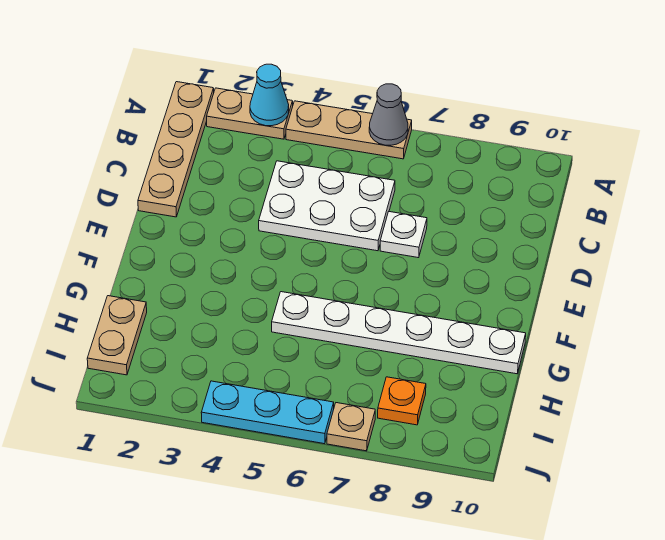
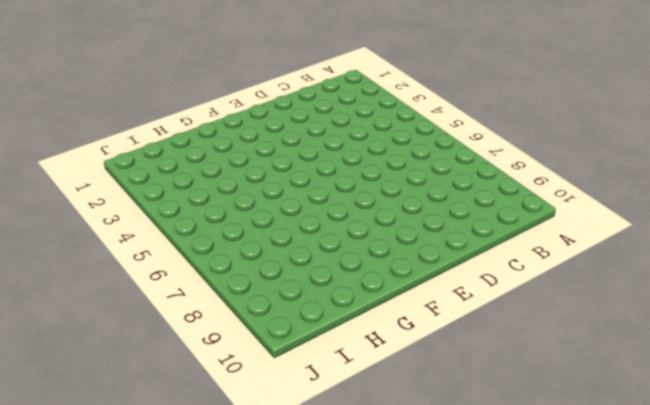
none -> tan 1x4 plate [138,82,214,217]
none -> tan 1x2 plate [207,88,293,139]
none -> tan 1x3 plate [286,101,412,159]

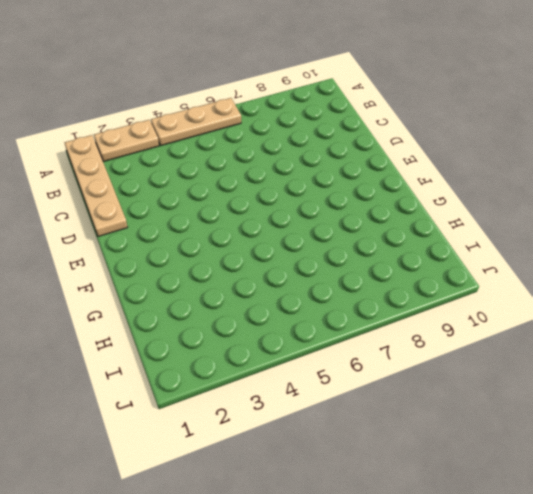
none -> white 2x3 plate [259,161,395,251]
none -> white 1x1 plate [380,212,427,258]
none -> white 1x6 plate [272,292,526,374]

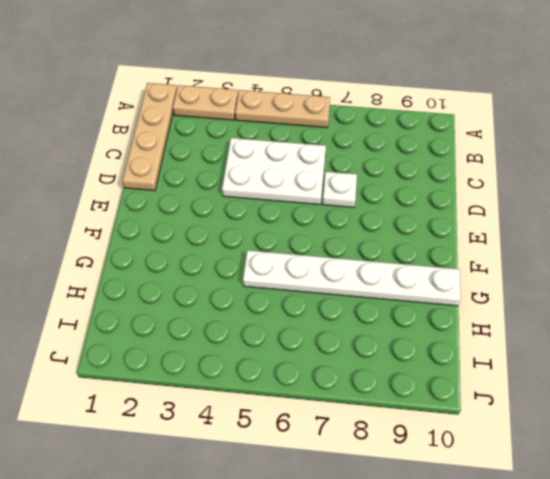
none -> tan 1x2 plate [87,296,147,375]
none -> orange 1x1 plate [378,377,426,425]
none -> cyan 1x3 plate [201,381,334,444]

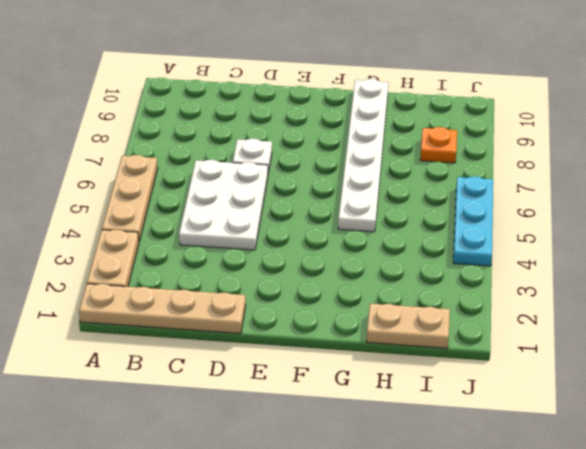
none -> tan 1x1 plate [327,403,375,451]
none -> cyan 1x1 cone [250,64,289,126]
none -> grey 1x1 cone [369,84,408,145]

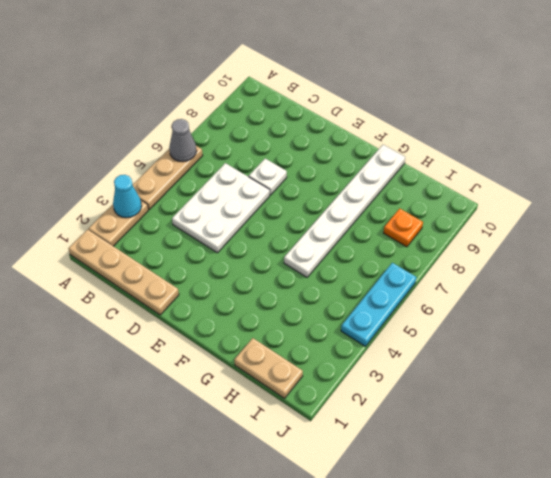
none -> tan 1x1 plate [327,403,375,451]

